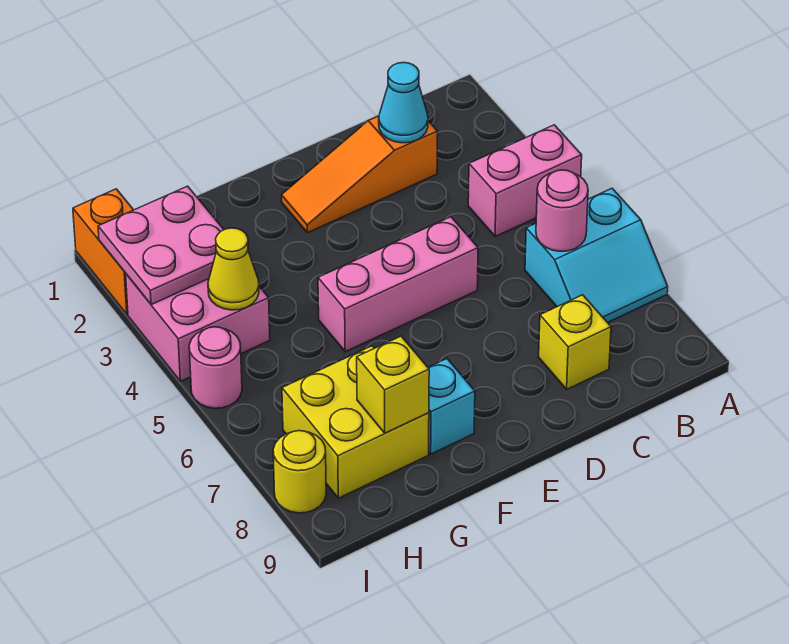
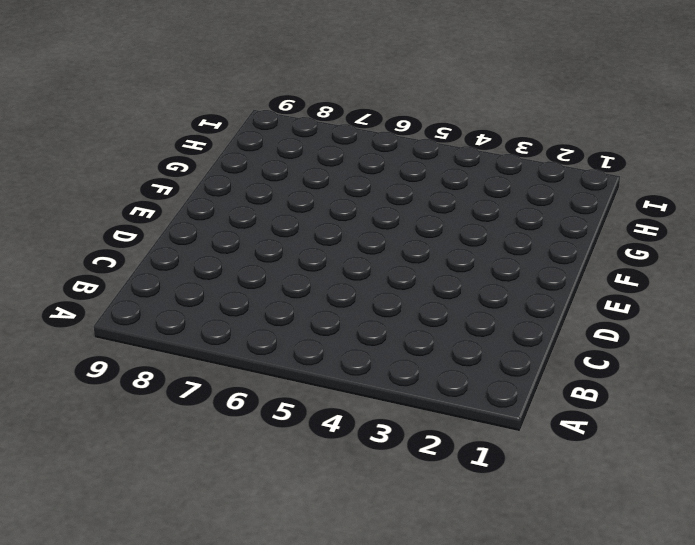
none -> pink 1x2 brick [468,125,582,237]
none -> cyan 2x2 slope [525,188,668,323]
none -> orange 1x3 slope [282,116,438,233]

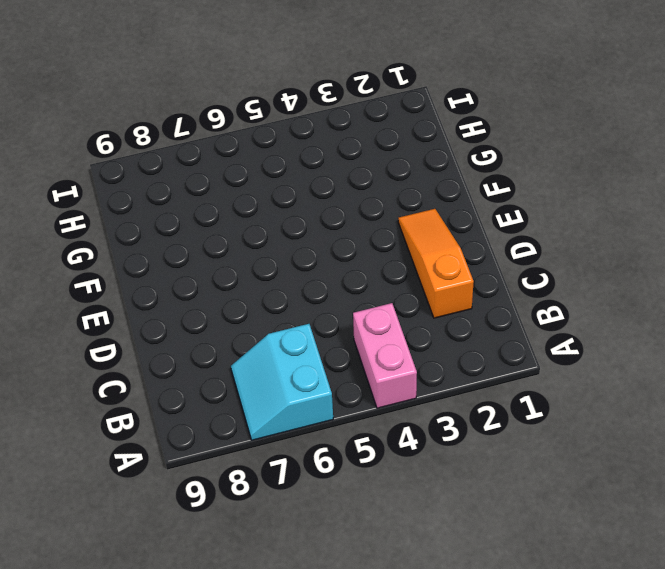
none -> yellow 1x1 brick [539,295,611,389]
none -> pink 1x3 brick [318,217,478,352]
none -> cyan 1x1 brick [428,359,475,454]

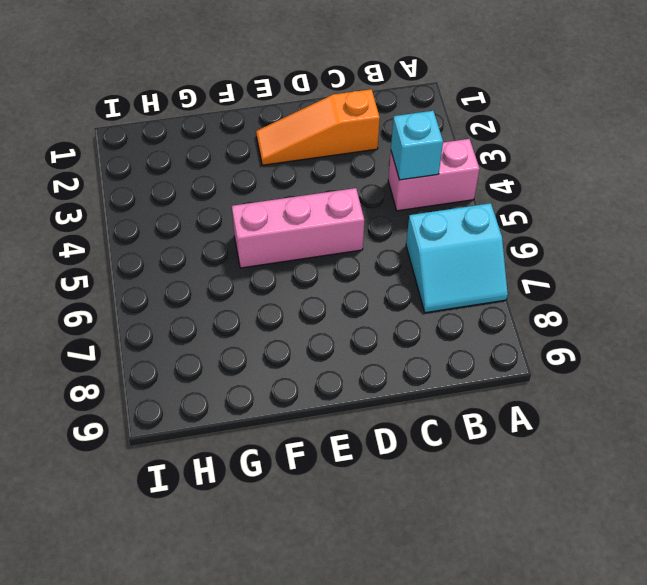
cyan 1x1 brick [391,111,443,180] -> cyan 1x1 brick moved to [428,359,475,454]
none -> yellow 1x1 brick [539,295,611,389]
none -> yellow 2x2 brick [282,346,429,498]
none -> pink 2x2 brick [126,274,270,381]

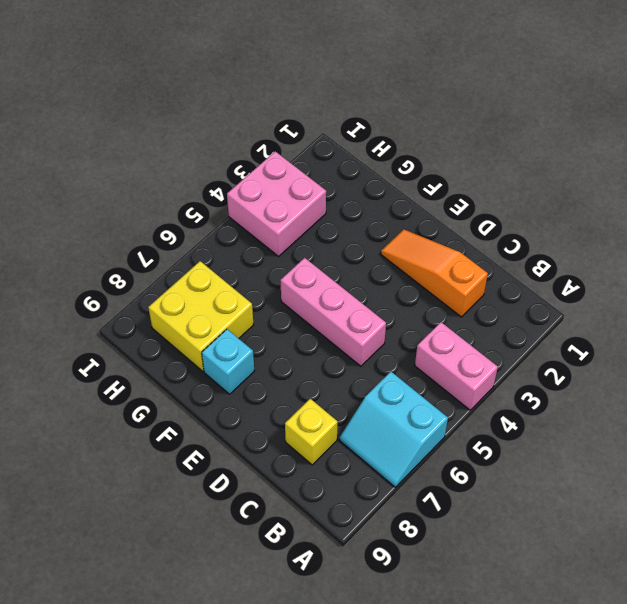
none -> orange 1x2 brick [73,189,133,314]
none -> pink 1x1 round brick [189,327,242,408]
none -> yellow 1x1 round brick [273,431,326,513]

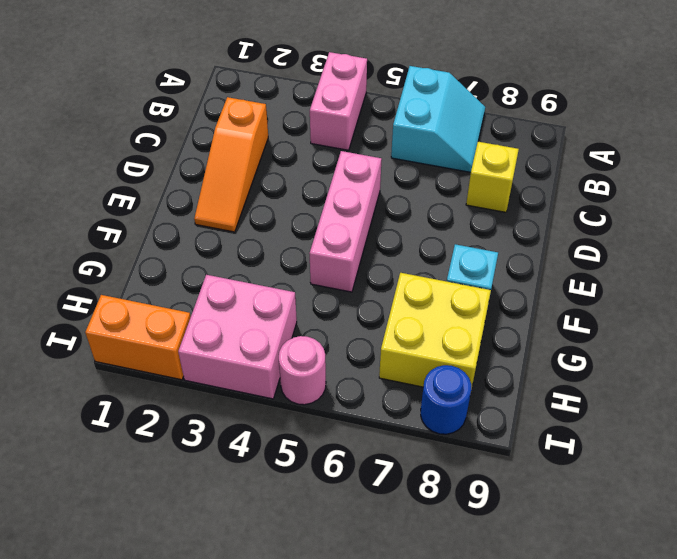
blue 1x1 round brick [421,365,471,434] -> yellow 1x1 round brick [273,431,326,513]
none -> pink 1x1 round brick [536,170,588,251]
none -> cyan 1x1 cone [379,63,428,143]
none -> yellow 1x1 brick [357,336,429,433]

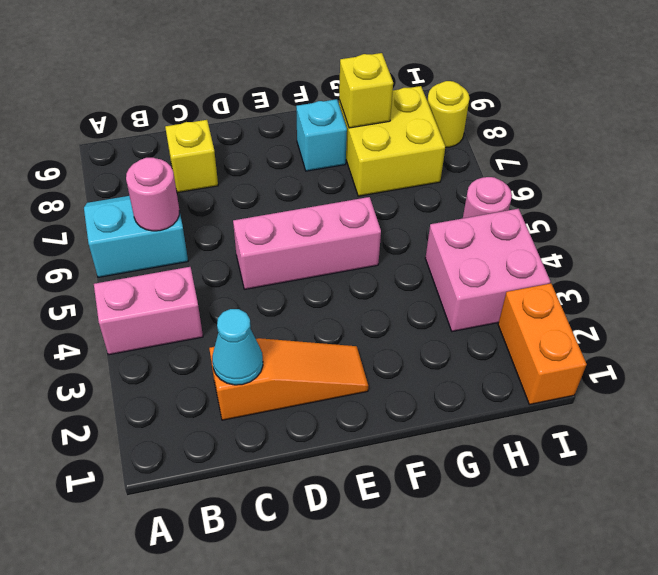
none -> pink 2x2 plate [98,186,224,305]
none -> yellow 1x1 cone [208,228,259,310]

